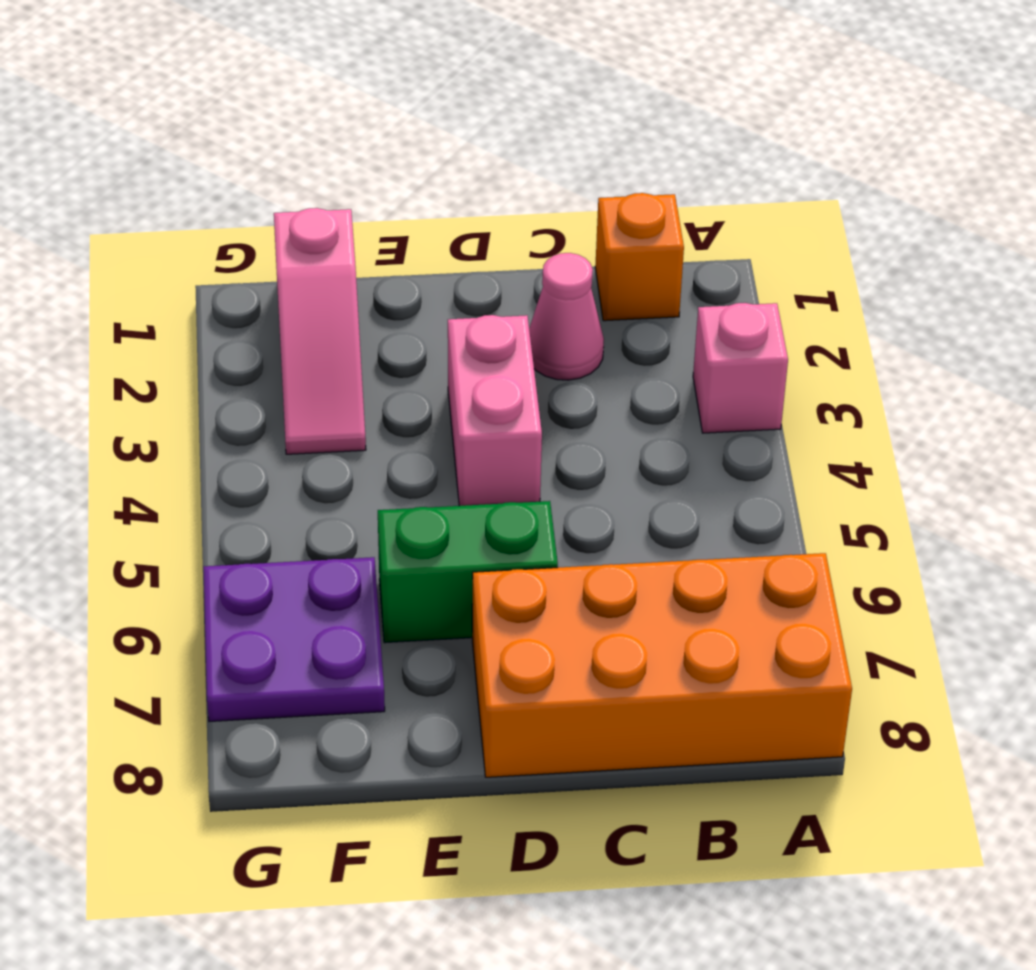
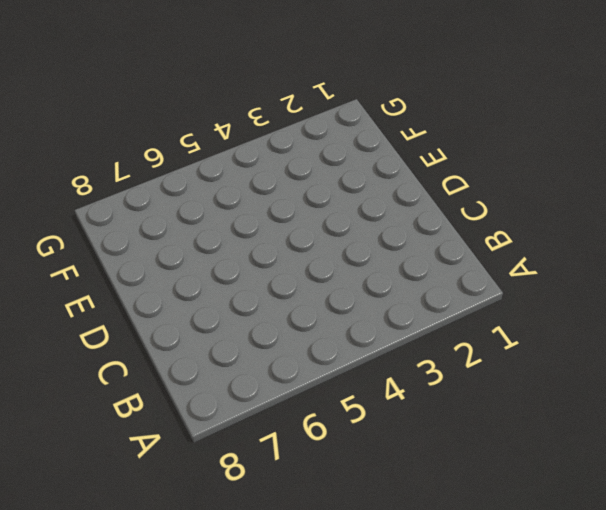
none -> pink 1x1 brick [693,303,788,433]
none -> orange 2x4 brick [472,553,852,777]

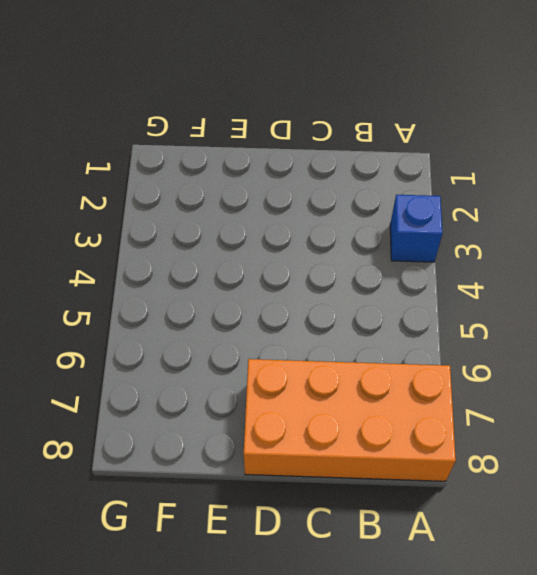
blue 1x1 brick [390,195,443,262] -> pink 1x1 brick [693,303,788,433]
none -> orange 1x1 brick [595,193,684,321]
none -> pink 1x1 cone [529,253,604,380]

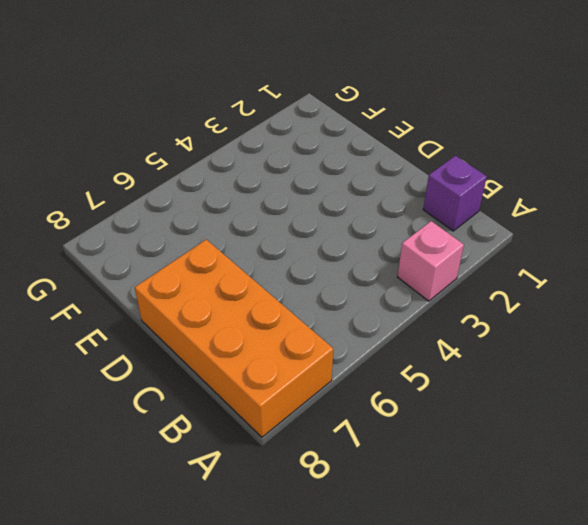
purple 1x1 brick [423,156,487,231] -> orange 1x1 brick [595,193,684,321]
none -> pink 1x1 cone [529,253,604,380]
none -> pink 1x2 brick [448,315,542,506]

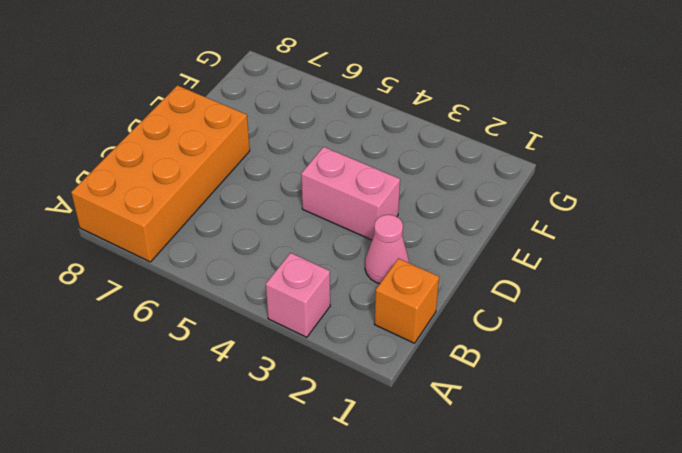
none -> green 1x2 brick [378,501,558,643]
none -> pink 1x3 slope [274,208,366,454]

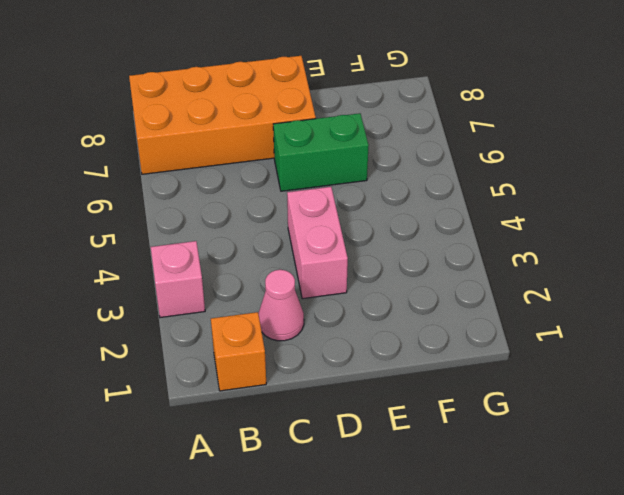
none -> pink 1x3 slope [274,208,366,454]
none -> purple 2x2 plate [204,557,385,722]

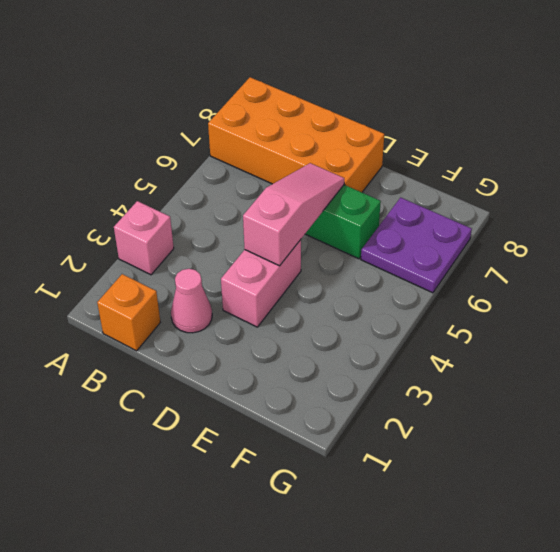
pink 1x3 slope [243,163,344,266] -> pink 1x3 slope moved to [274,208,366,454]

